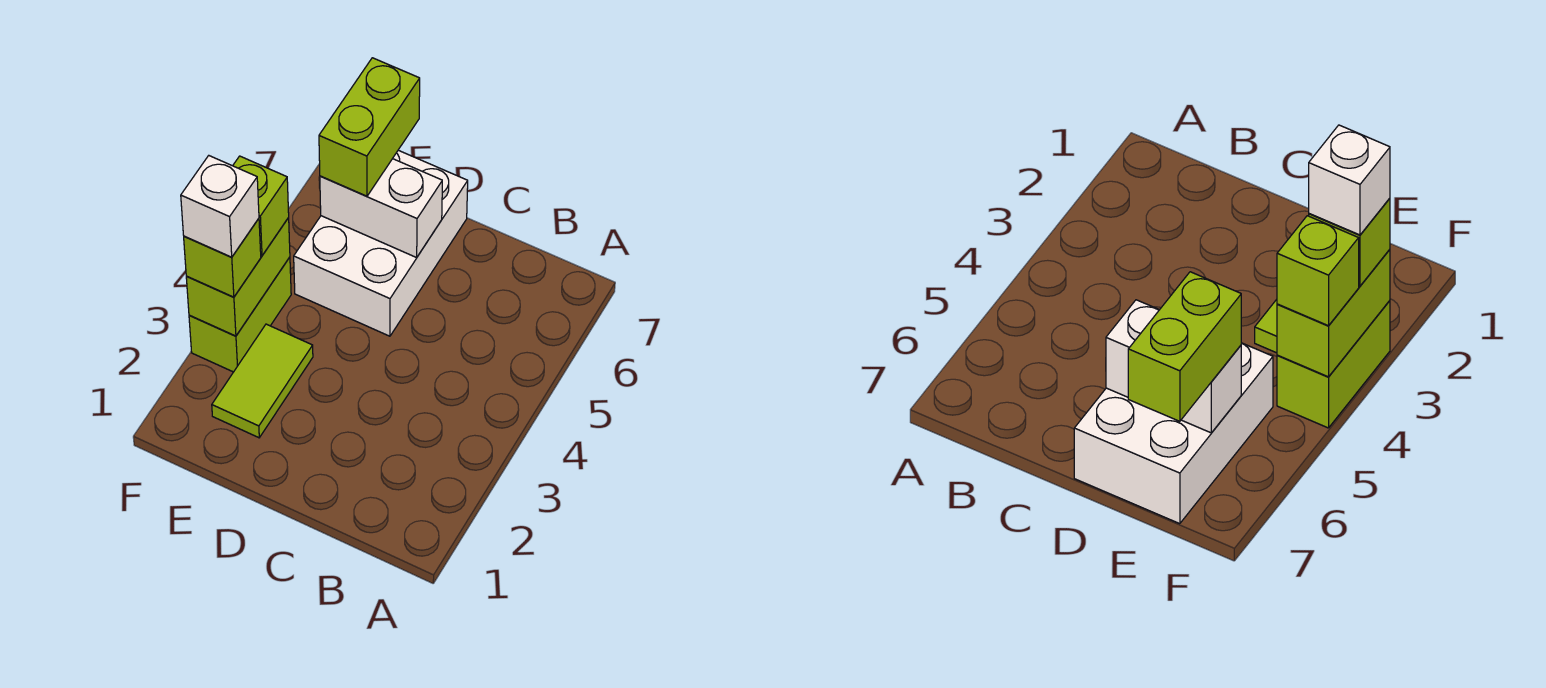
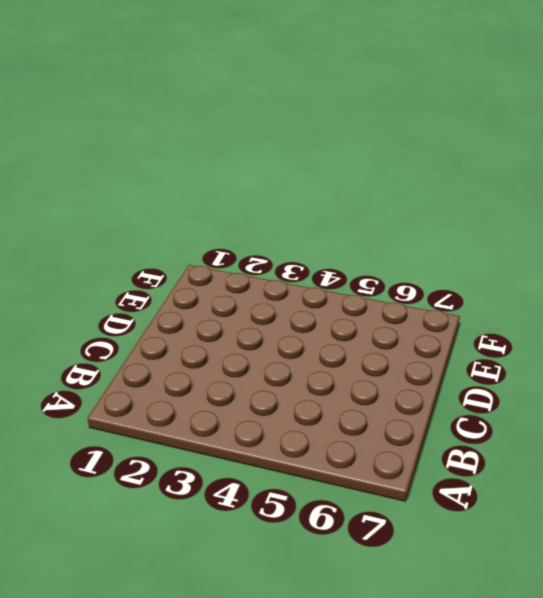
none -> white 2x3 brick [294,150,468,336]
none -> lime 1x2 tile [212,324,313,438]

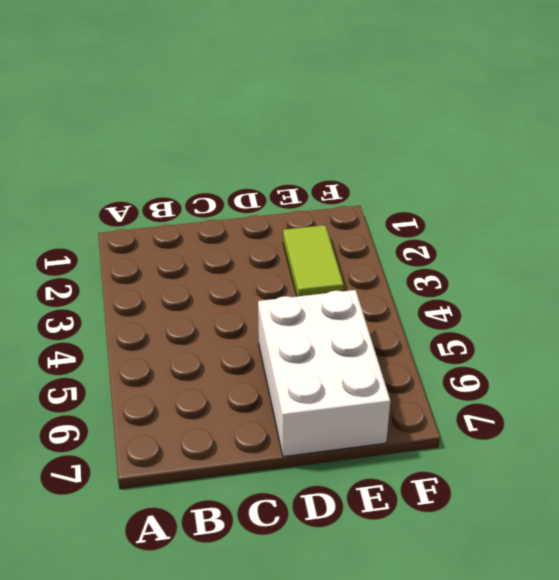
none -> lime 1x2 brick [189,257,291,372]
none -> white 1x2 brick [320,159,442,257]

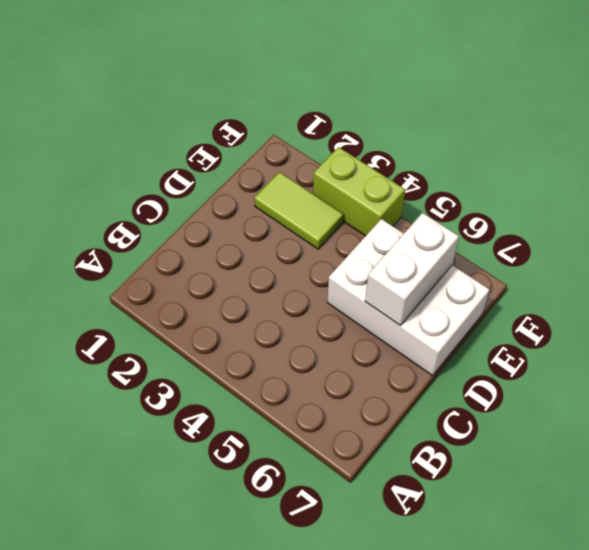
none -> lime 1x2 brick [186,218,290,336]
none -> lime 1x2 brick [319,58,420,196]

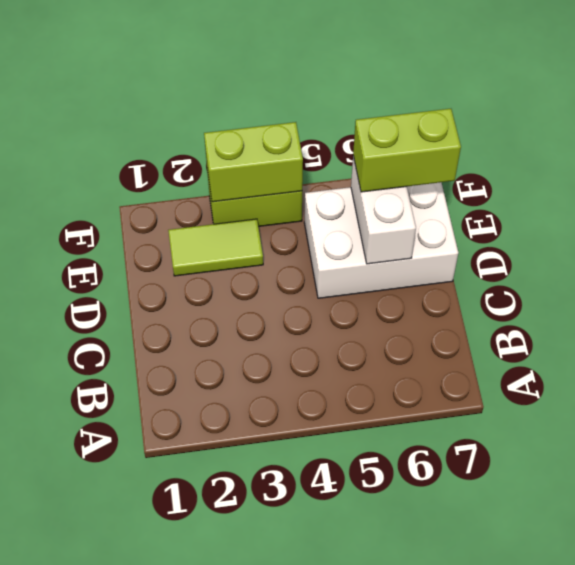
none -> lime 1x1 brick [184,219,261,297]
none -> lime 1x1 brick [233,156,289,256]

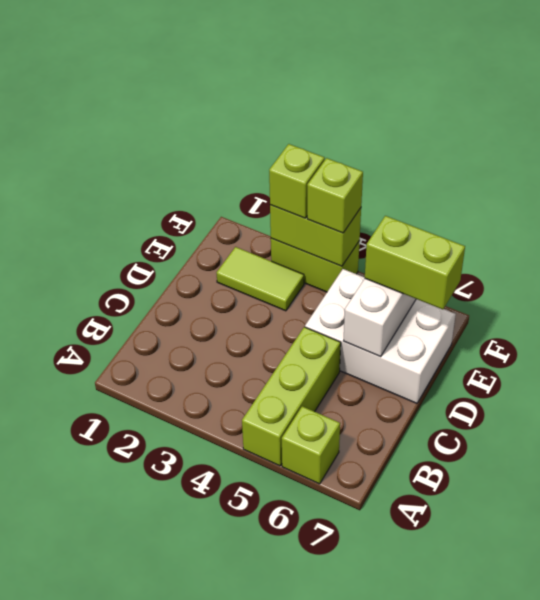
lime 1x3 brick [242,327,341,466] -> none
lime 1x1 brick [282,406,340,484] -> none
none -> white 1x1 brick [181,156,259,257]

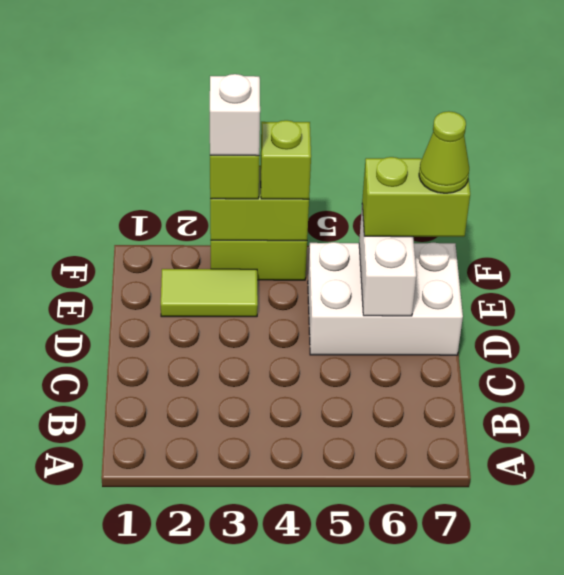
lime 1x1 cone [419,111,469,193] -> none

